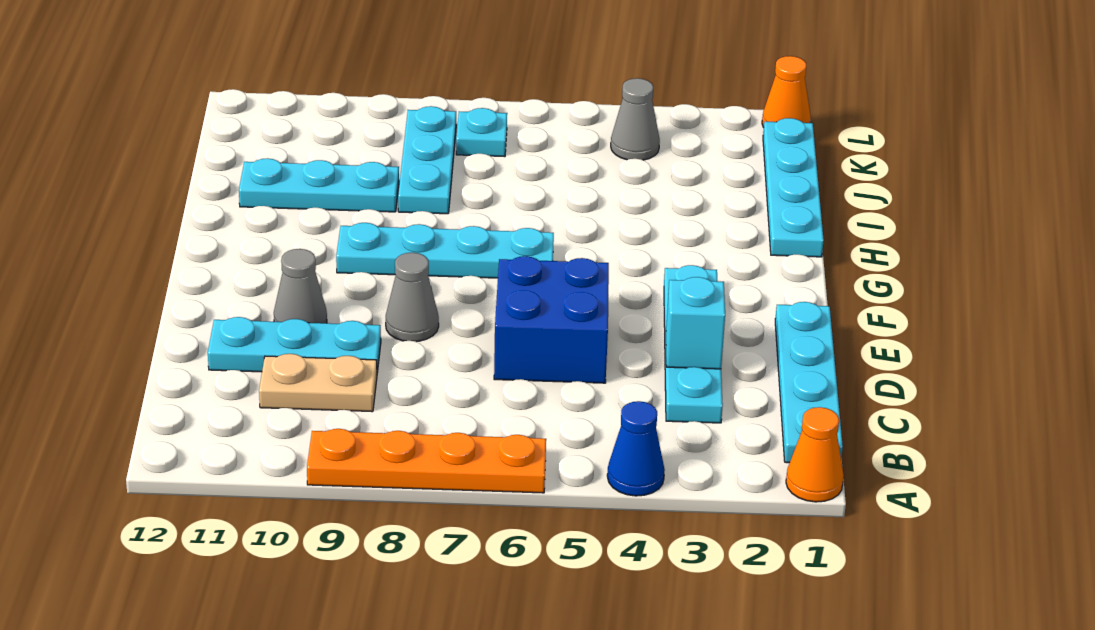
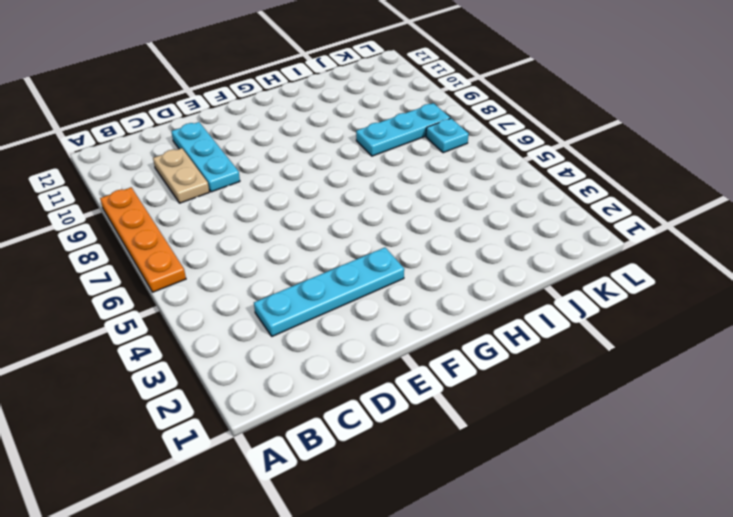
none -> orange 1x1 cone [786,407,844,502]
none -> blue 1x1 cone [607,401,665,496]
none -> cyan 1x4 plate [775,302,843,463]

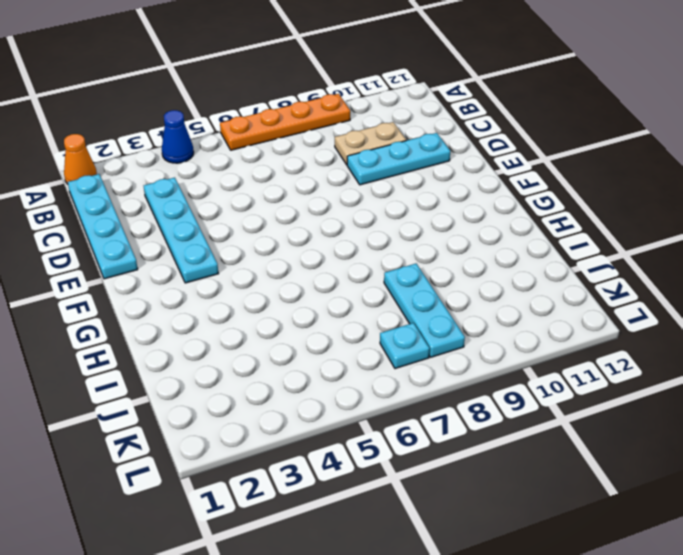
none -> blue 2x2 brick [494,256,609,383]
none -> grey 1x1 cone [386,253,439,342]
none -> grey 1x1 cone [274,249,327,323]

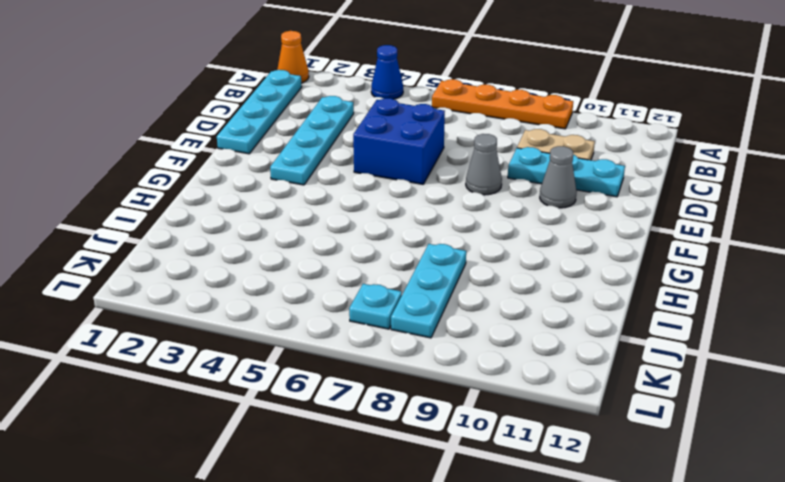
none -> cyan 1x4 plate [336,223,554,278]
none -> cyan 1x4 plate [763,118,824,257]
none -> cyan 1x3 plate [239,158,399,212]

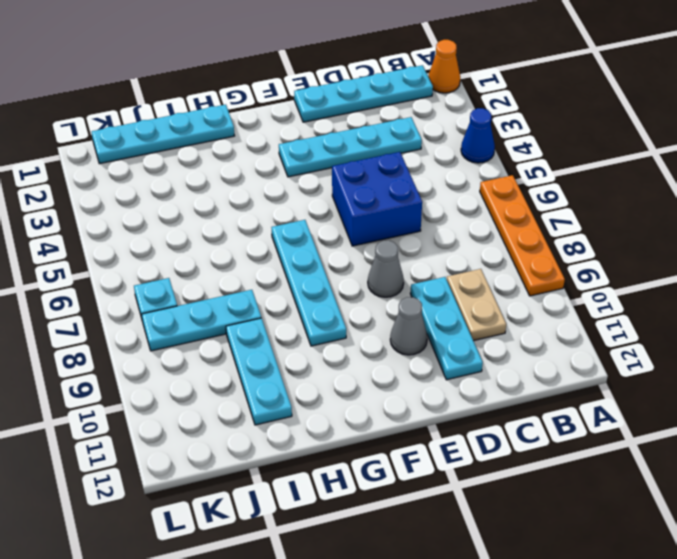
none -> grey 1x1 cone [611,78,660,160]
none -> orange 1x1 cone [762,56,811,127]
none -> cyan 1x1 brick [666,277,725,369]

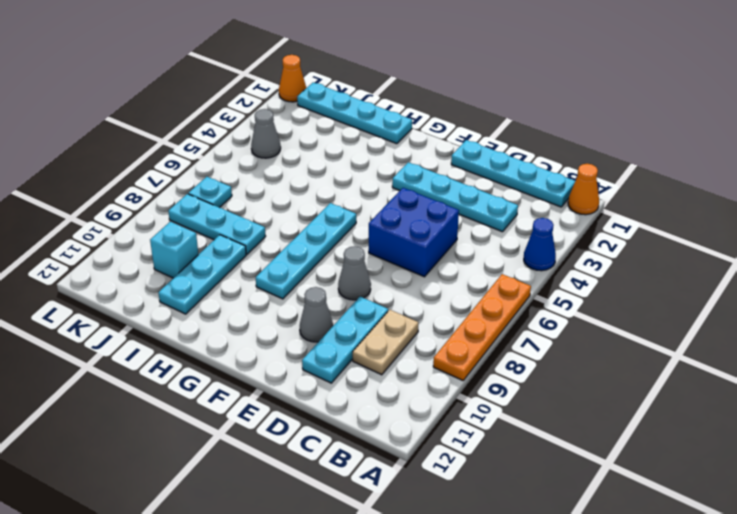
cyan 1x1 brick [150,222,198,278] -> cyan 1x1 brick moved to [666,277,725,369]

